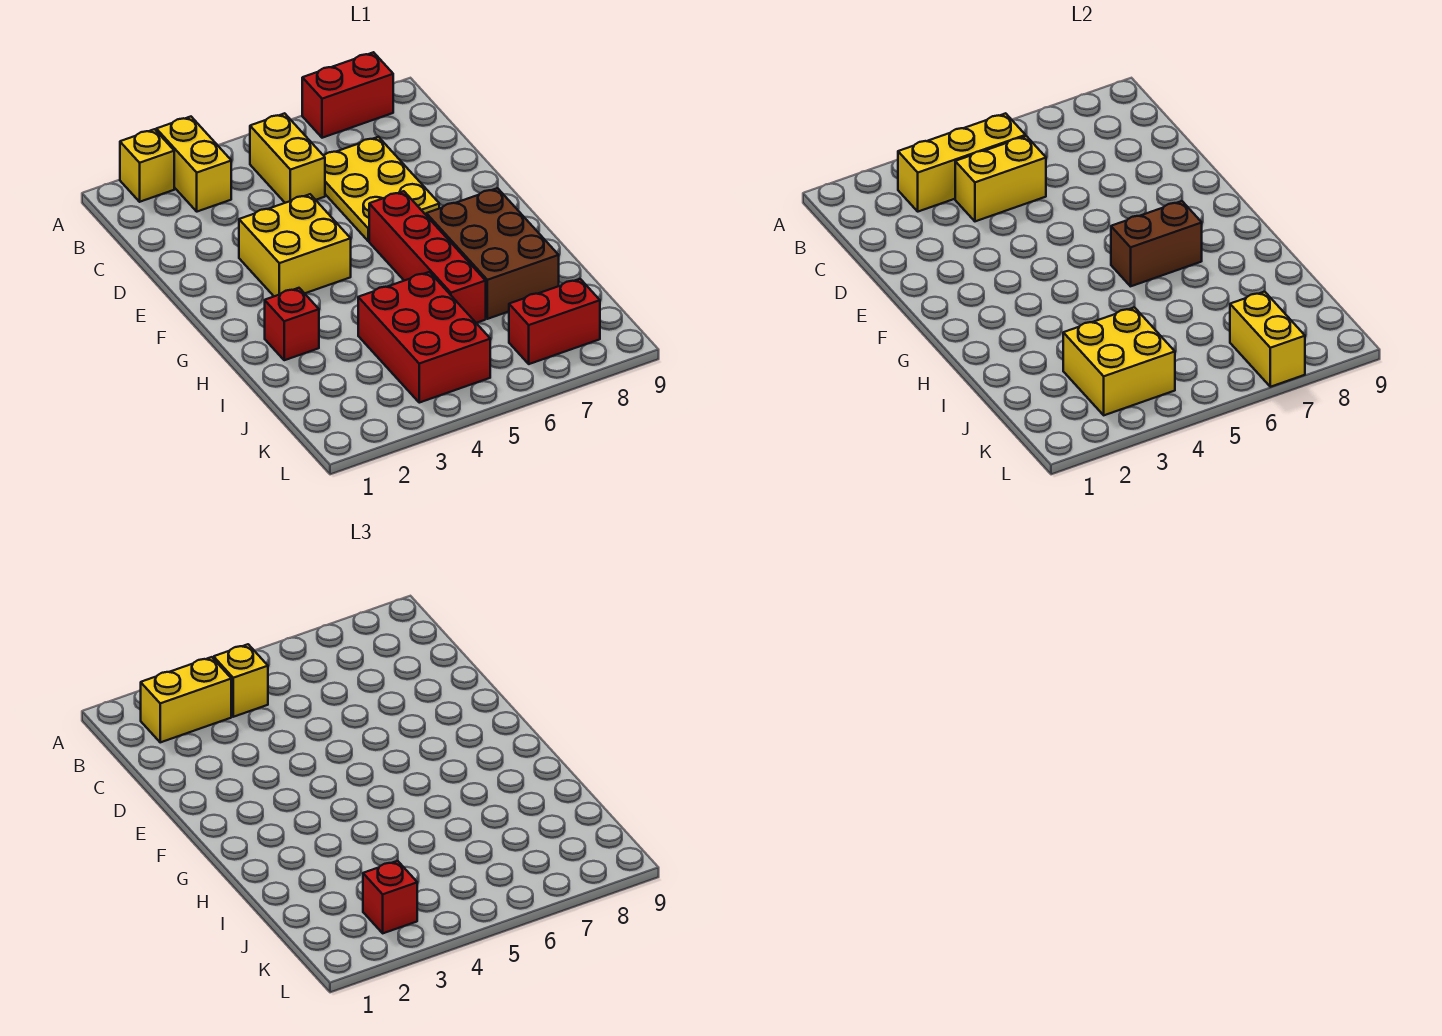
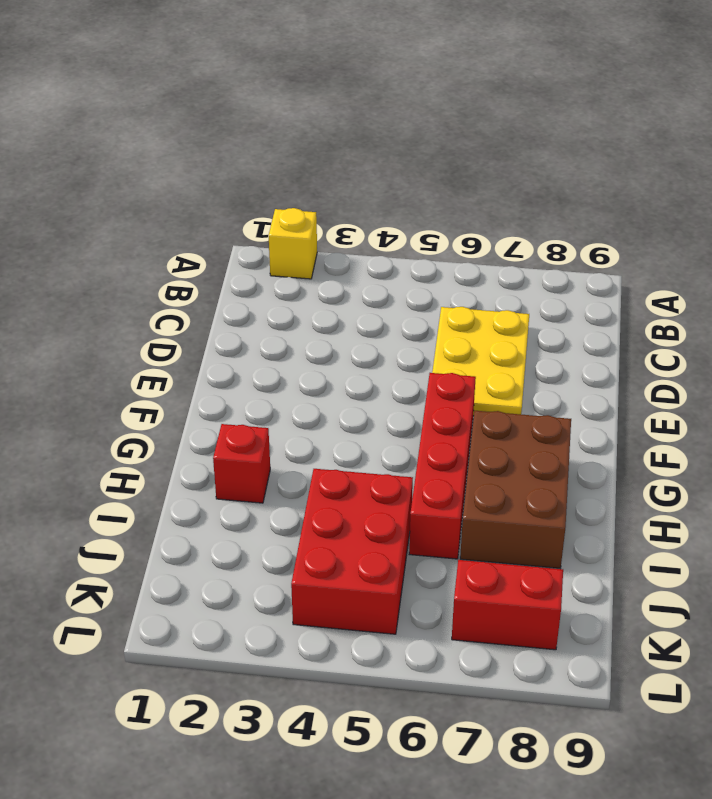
none -> yellow 1x2 brick [156,117,231,212]
none -> red 1x2 brick [302,52,393,138]
none -> yellow 1x2 brick [250,113,325,203]

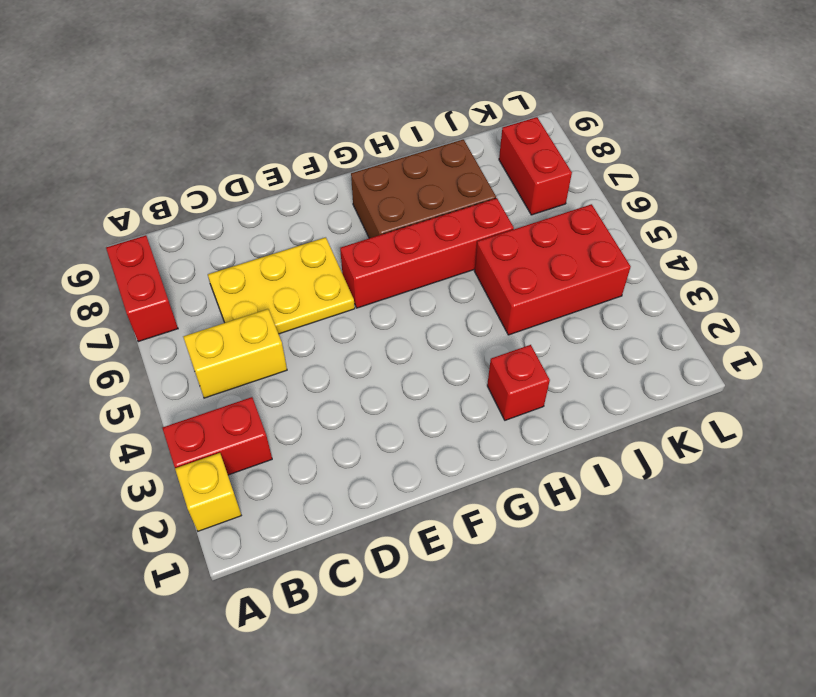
red 1x2 brick [162,397,272,475] -> yellow 1x2 brick [156,117,231,212]
none -> yellow 2x2 brick [239,194,351,296]
none -> yellow 1x3 brick [898,113,1025,212]
none -> yellow 1x2 brick [955,136,1046,221]

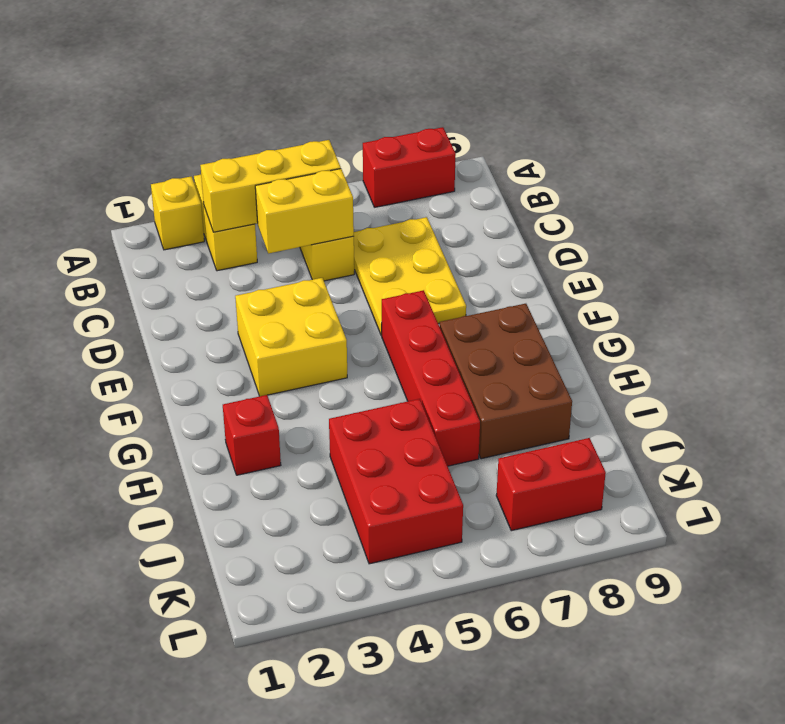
none -> brown 1x2 brick [1111,201,1202,286]
none -> yellow 2x2 brick [1063,307,1175,415]
none -> yellow 1x2 brick [1230,292,1305,387]

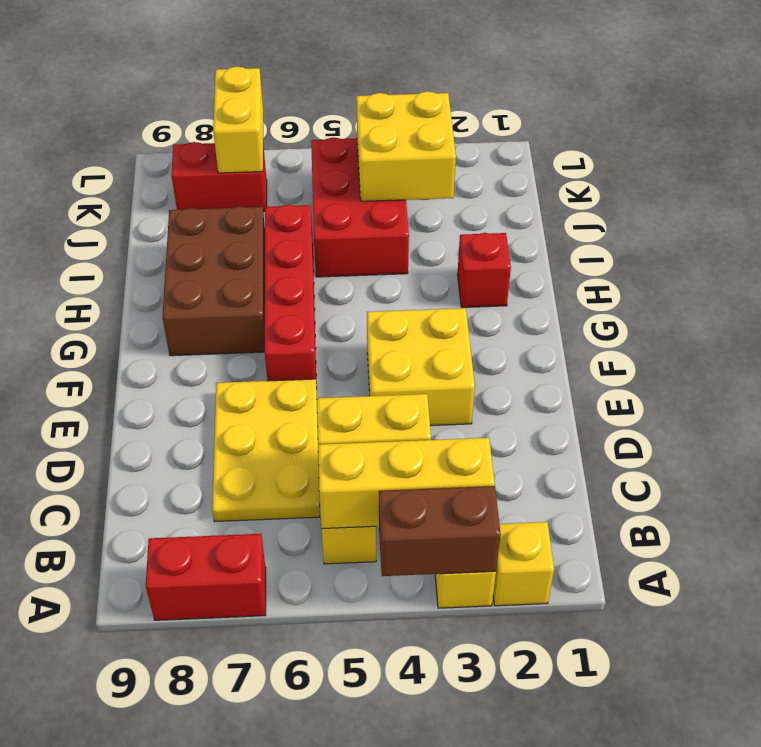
brown 1x2 brick [379,486,501,576] -> brown 1x2 brick moved to [1111,201,1202,286]
none -> yellow 1x2 brick [141,657,231,742]
none -> yellow 1x1 brick [214,644,268,717]
none -> red 1x1 brick [363,861,417,933]

